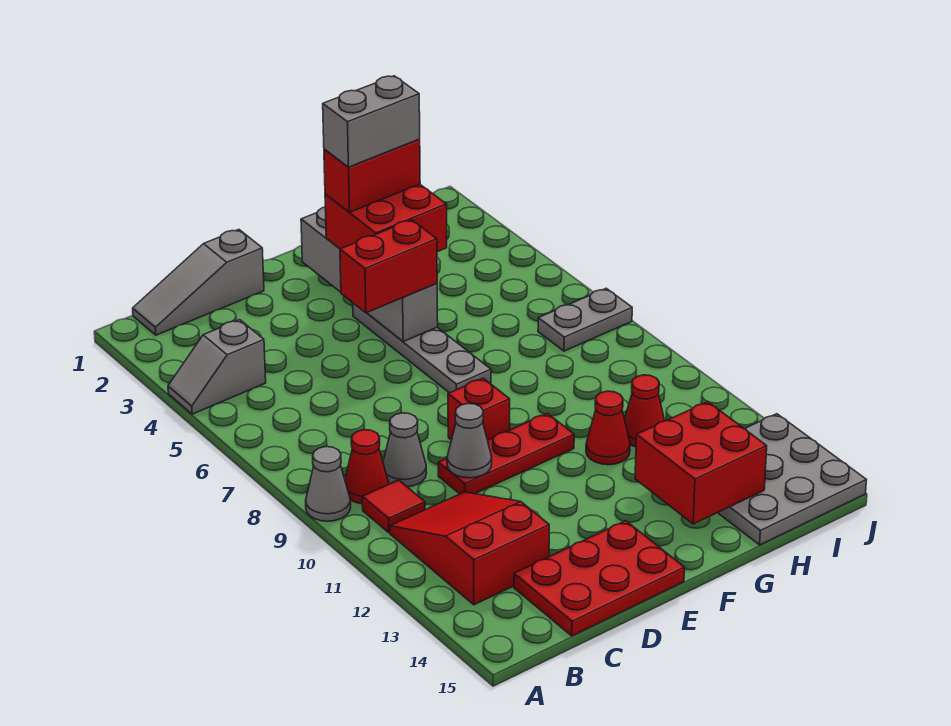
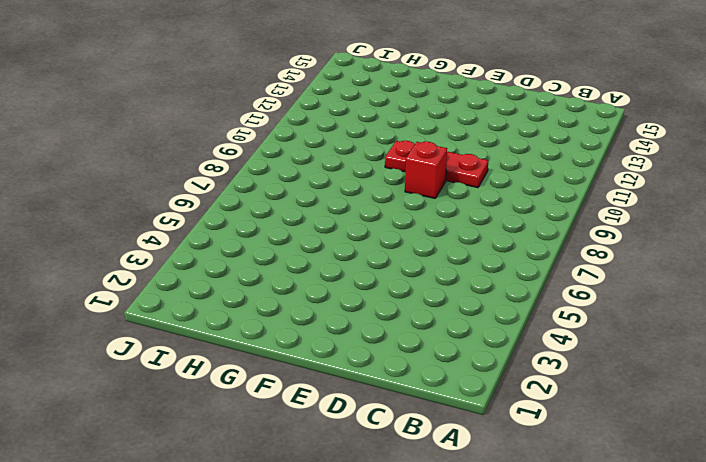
none -> grey 1x2 slope [168,320,266,414]
none -> grey 1x1 cone [306,447,351,521]
none -> grey 1x3 slope [133,230,264,335]

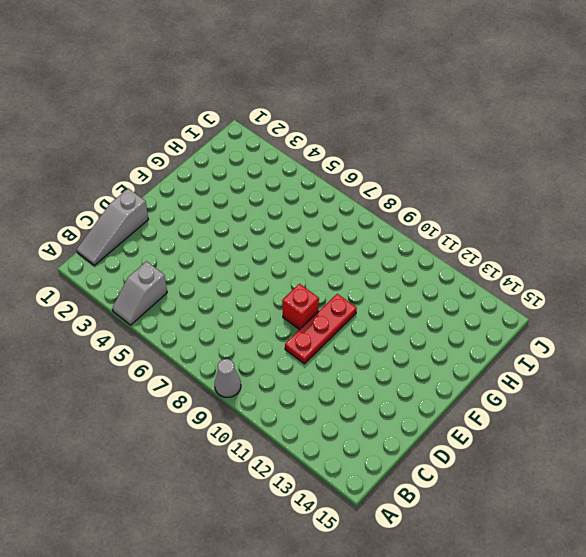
none -> red 1x1 cone [345,430,389,504]
none -> red 1x1 tile [362,480,425,533]
none -> red 2x3 slope [390,492,549,605]

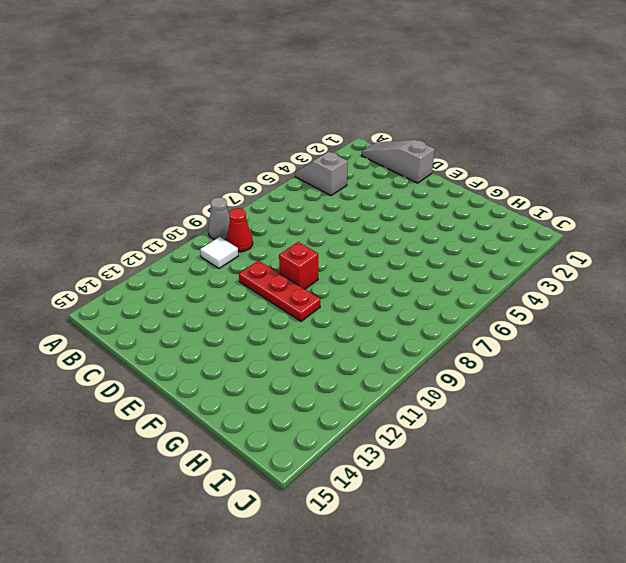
white 1x1 tile [200,237,238,268] -> red 1x1 tile [362,480,425,533]
none -> red 2x3 slope [390,492,549,605]
none -> grey 1x1 cone [383,413,427,487]
none -> red 2x3 plate [514,521,685,636]

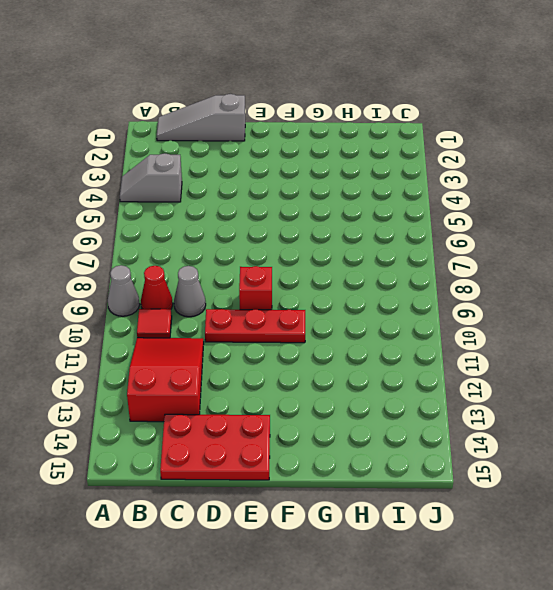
none -> grey 1x4 plate [353,303,491,393]
none -> red 1x1 cone [586,391,630,465]
none -> red 1x1 cone [624,375,664,447]

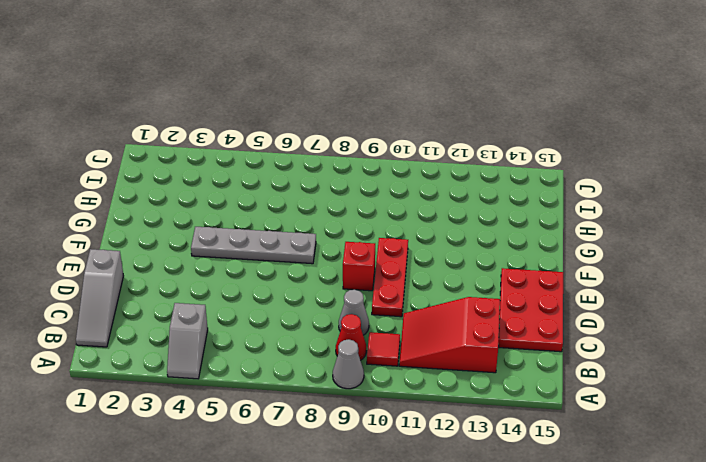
none -> red 1x1 cone [586,391,630,465]
none -> red 1x1 cone [624,375,664,447]
none -> grey 3x3 plate [718,414,866,545]

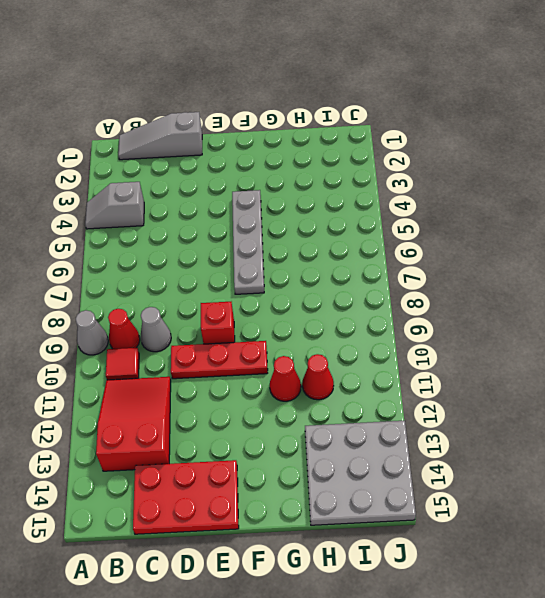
none -> grey 1x2 plate [538,288,632,351]
none -> grey 1x1 cone [447,404,492,478]
none -> grey 1x4 brick [301,207,438,342]

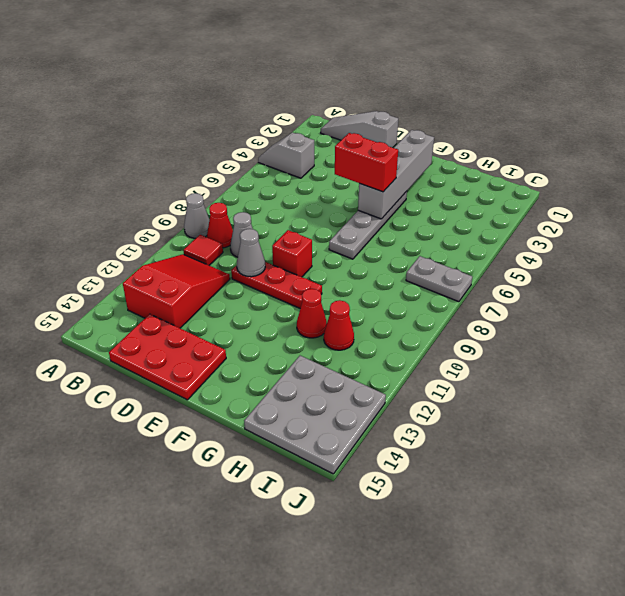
none -> red 2x2 brick [635,402,767,524]
none -> red 2x2 brick [325,184,447,252]
none -> red 1x2 brick [324,139,420,212]

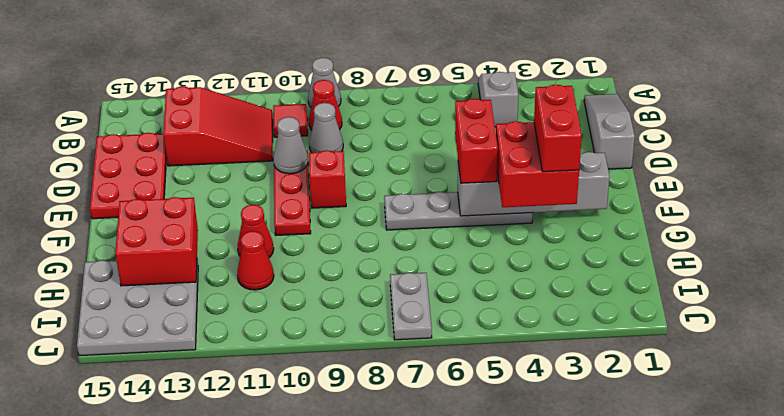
none -> grey 1x2 brick [323,76,420,167]

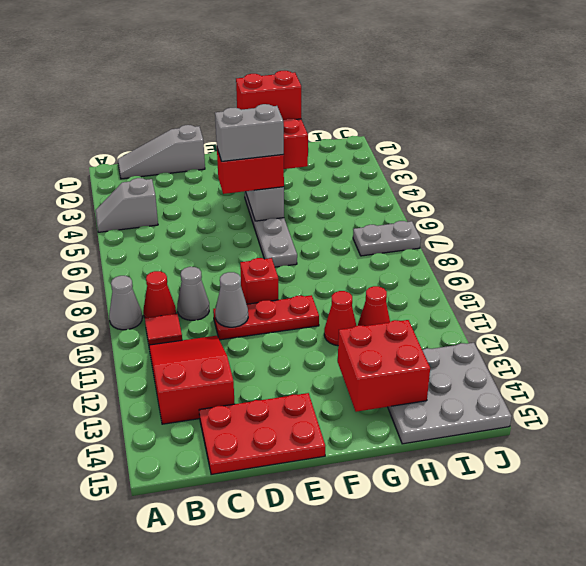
grey 1x2 brick [215,104,284,161] -> grey 1x2 brick moved to [323,76,420,167]

